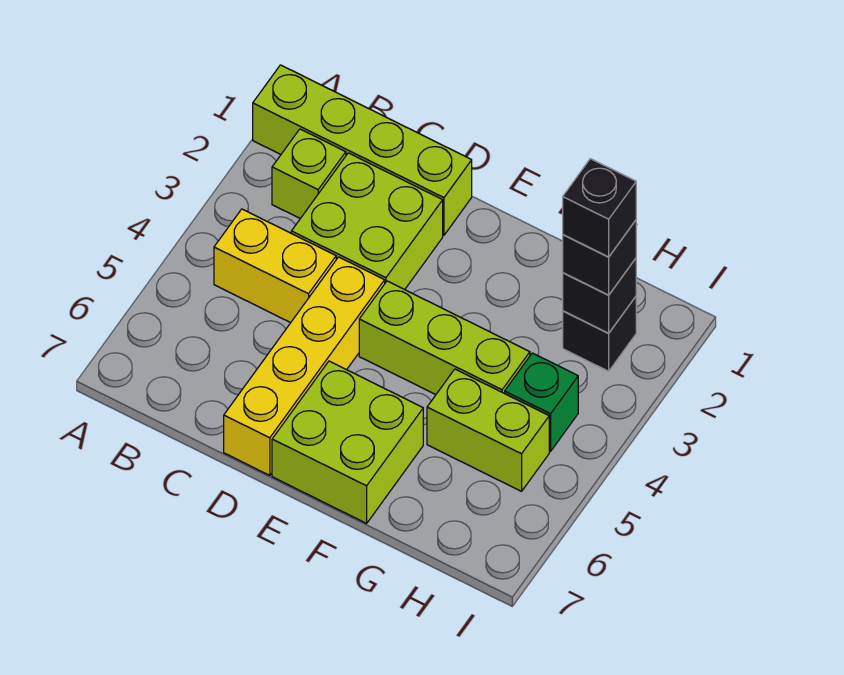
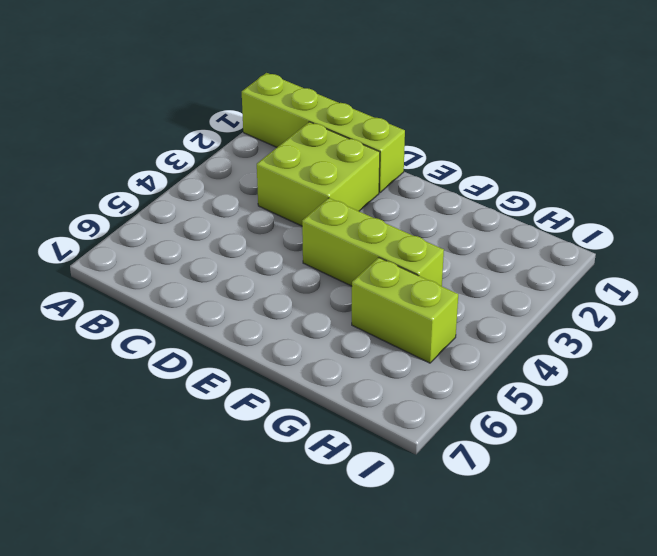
none -> lime 1x1 brick [272,129,346,219]
none -> yellow 1x2 brick [214,209,336,323]
none -> yellow 1x4 brick [224,257,385,475]

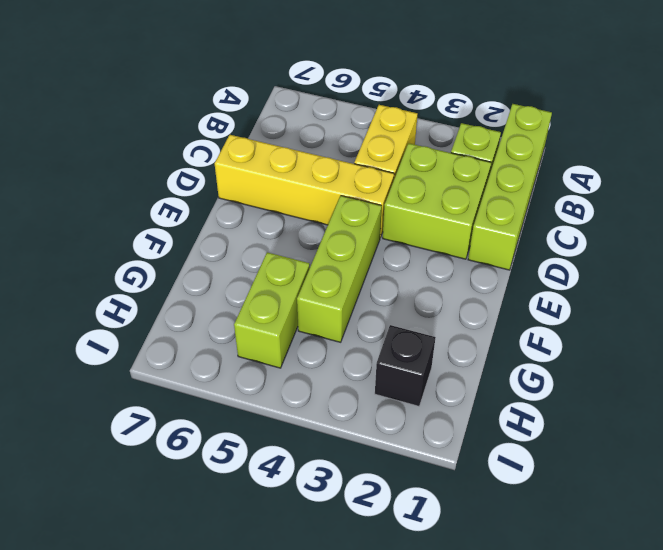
none -> lime 2x2 brick [272,361,423,523]
none -> green 1x1 brick [505,353,578,451]
none -> black 1x1 brick [563,258,636,333]

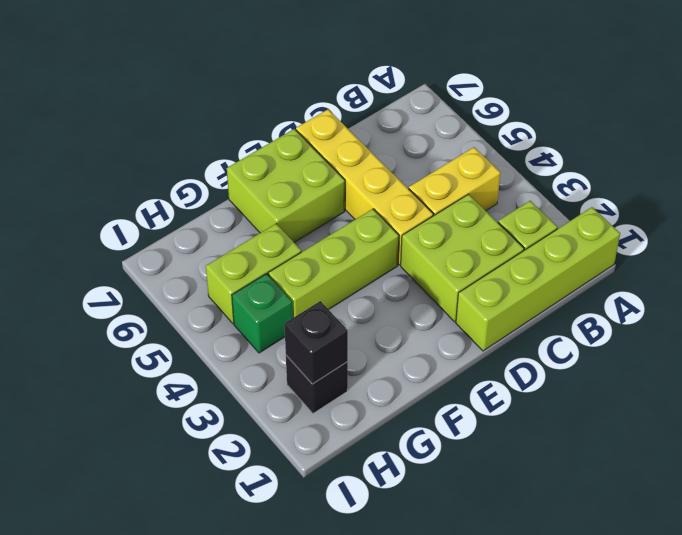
none -> black 1x1 brick [563,220,636,295]
none -> black 1x1 brick [563,159,636,257]

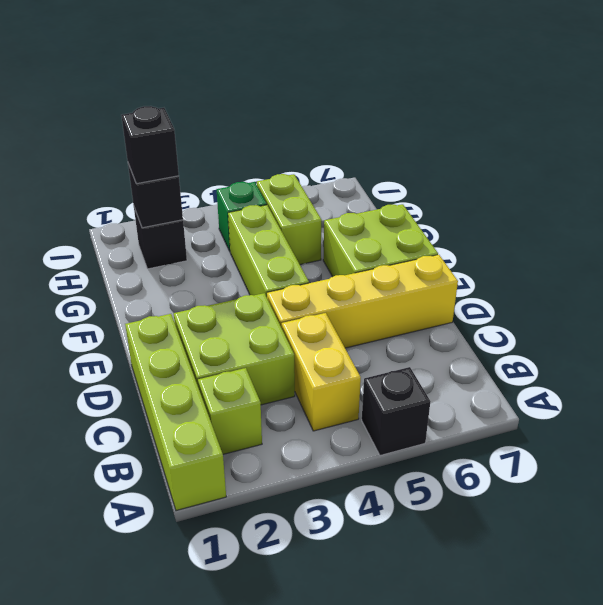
black 1x1 brick [362,367,431,455] -> black 1x1 brick moved to [563,159,636,257]

